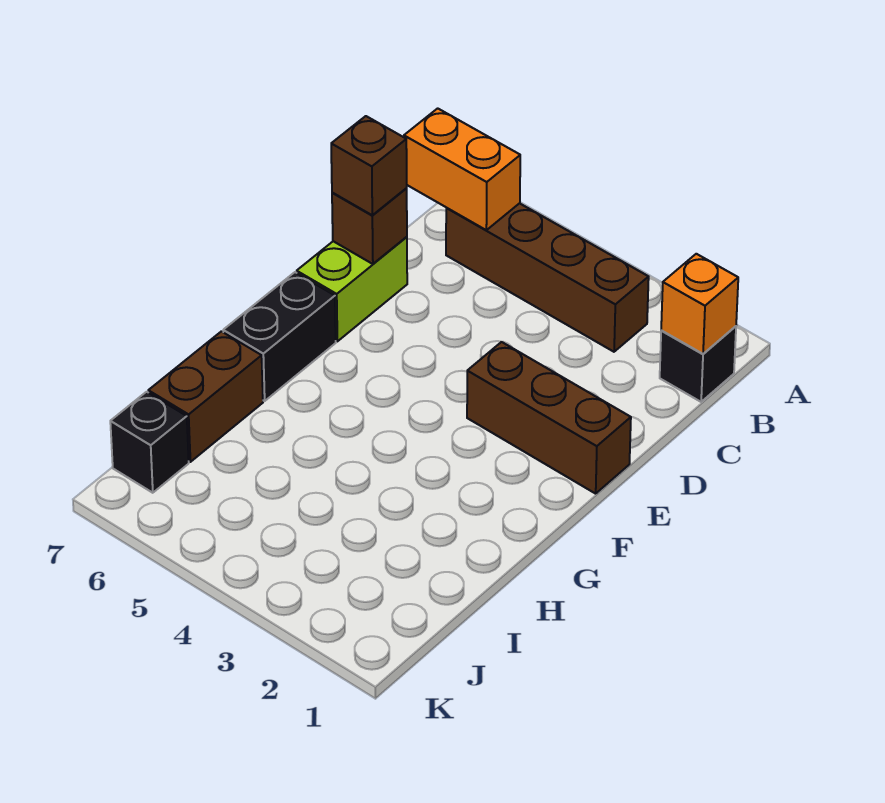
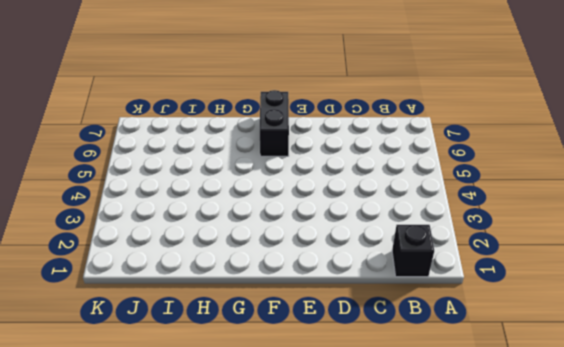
black 1x2 brick [260,90,289,156] -> black 1x2 brick turned to [223,272,336,401]
none -> brown 1x4 brick [446,203,649,352]
none -> lime 1x2 brick [297,237,407,341]

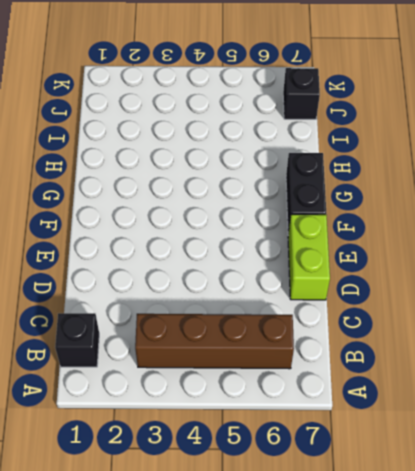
none -> brown 1x3 brick [467,342,631,494]
none -> brown 1x2 brick [148,331,263,462]

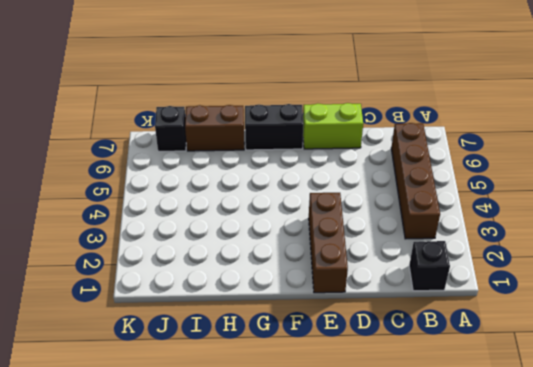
none -> orange 1x1 brick [661,254,738,354]
none -> orange 1x2 brick [404,108,520,230]

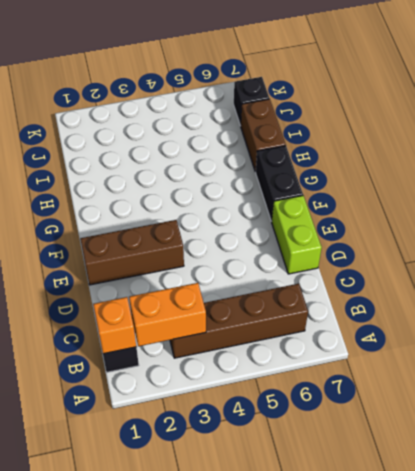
orange 1x2 brick [129,283,206,346] -> orange 1x2 brick moved to [404,108,520,230]
none -> brown 1x1 brick [332,188,407,264]
none -> brown 1x1 brick [331,116,407,215]

